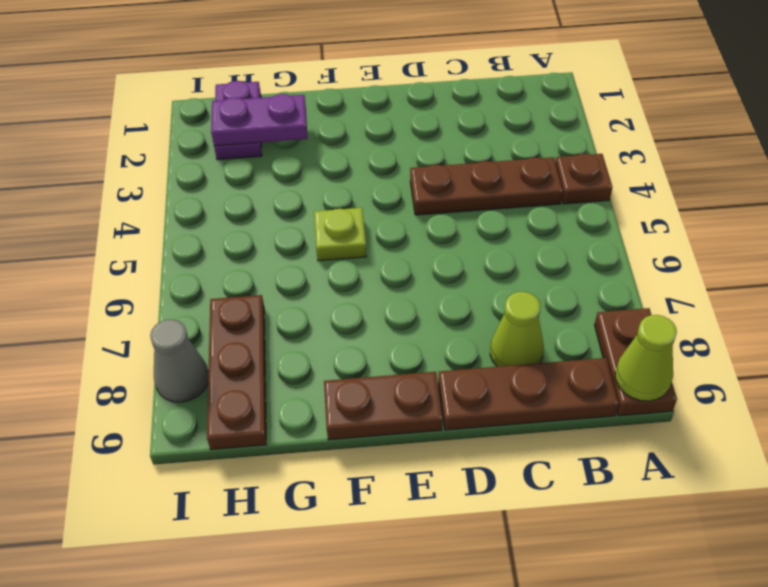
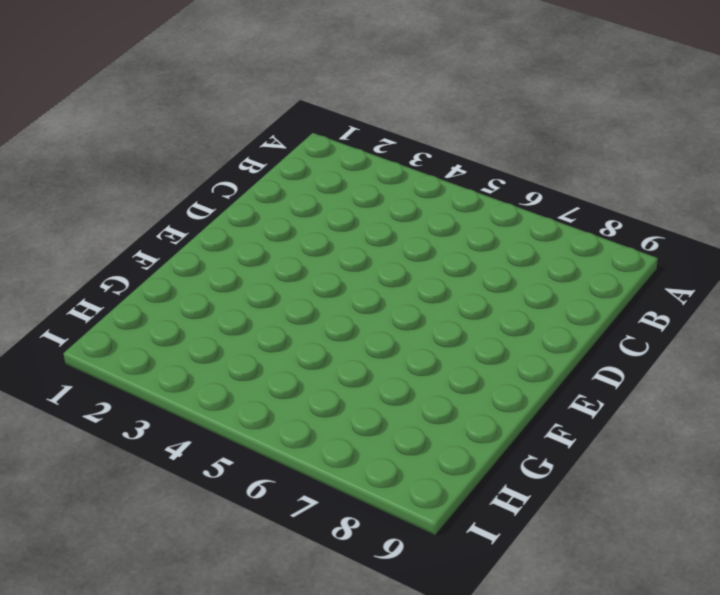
none -> brown 1x1 plate [556,154,612,204]
none -> brown 1x2 plate [595,308,677,416]
none -> brown 1x3 plate [410,157,563,215]

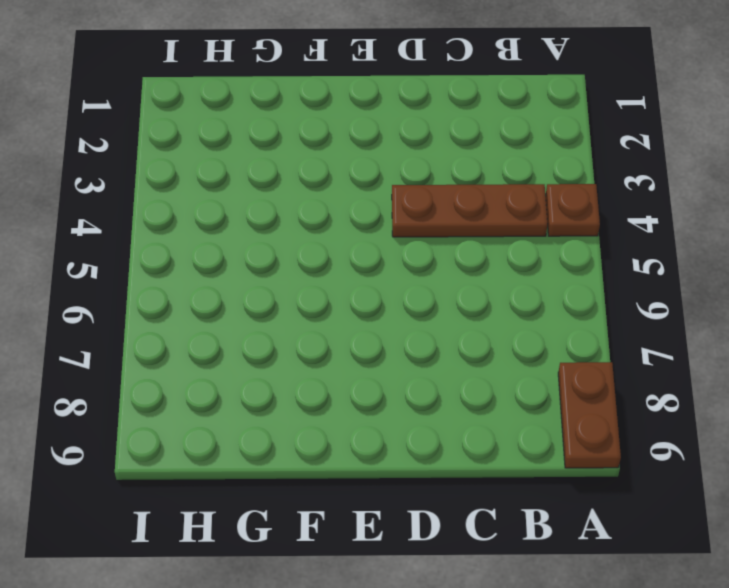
none -> brown 1x3 plate [438,358,619,430]
none -> lime 1x1 cone [490,292,544,367]
none -> brown 1x2 plate [324,372,442,440]

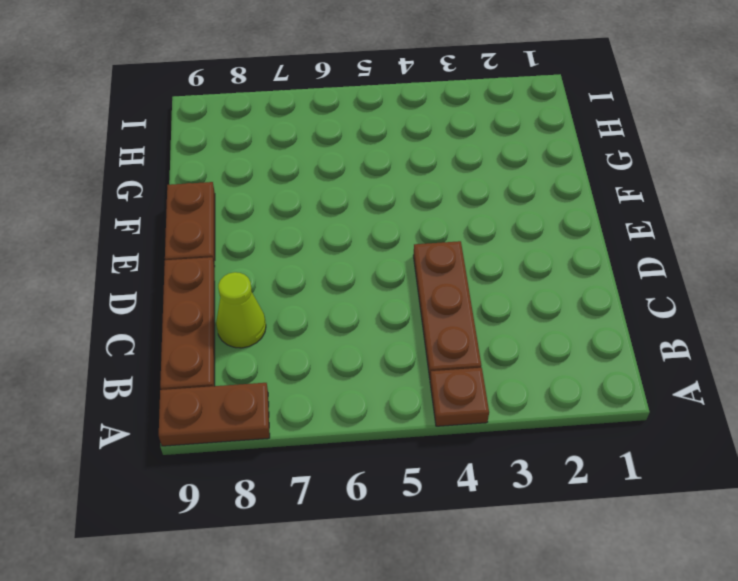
none -> lime 1x1 plate [314,208,367,261]
none -> purple 1x2 plate [214,81,262,160]
none -> brown 1x3 plate [207,295,267,450]

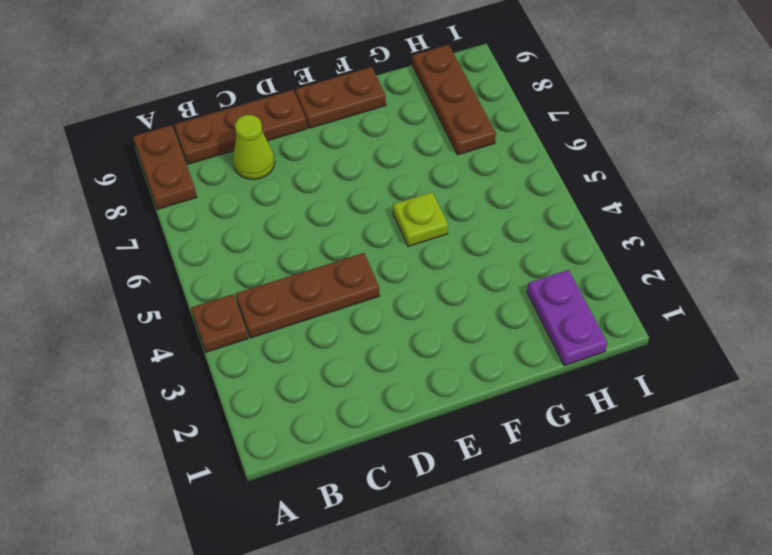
none -> grey 1x1 cone [150,319,208,402]
none -> lime 1x1 cone [615,315,677,401]
none -> purple 1x2 plate [211,94,308,146]

